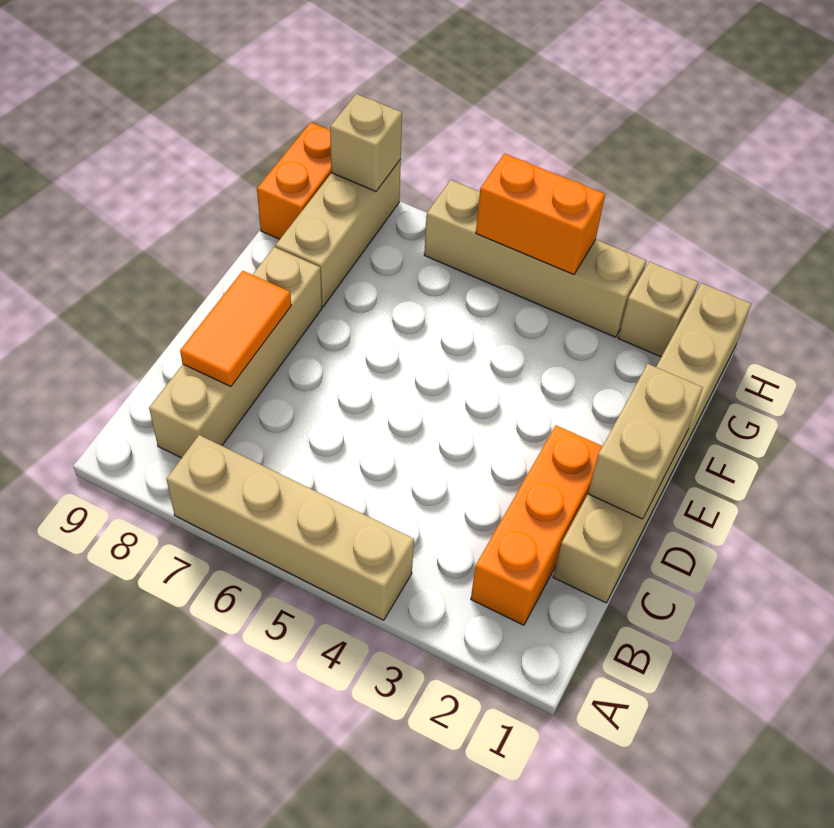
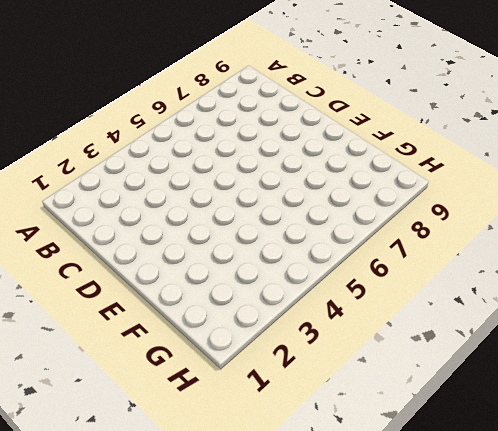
none -> tan 1x4 brick [166,435,414,620]
none -> orange 1x3 brick [471,425,602,625]
none -> tan 1x4 brick [149,247,322,458]

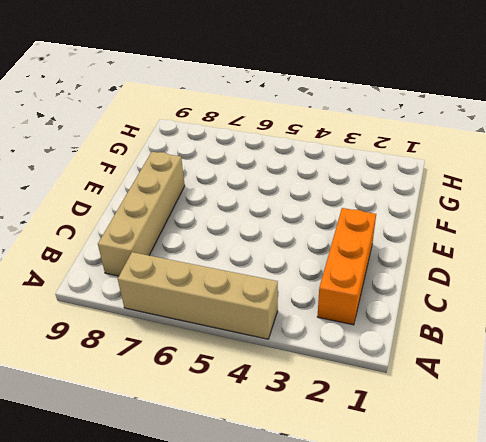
none -> tan 1x6 brick [553,283,751,603]
none -> tan 1x3 brick [275,159,401,307]
none -> orange 1x2 brick [257,122,331,239]

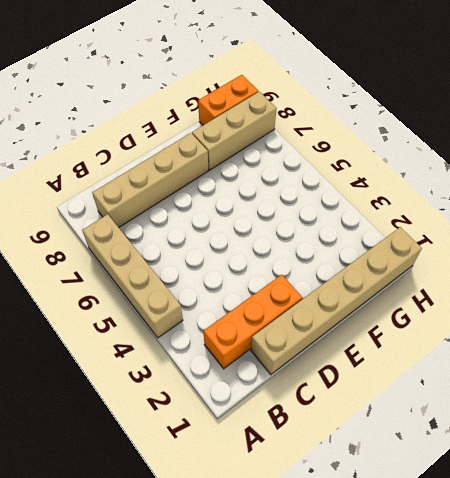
none -> tan 1x1 brick [618,262,698,357]
none -> tan 1x4 brick [424,180,646,337]
none -> orange 1x2 tile [180,271,291,387]

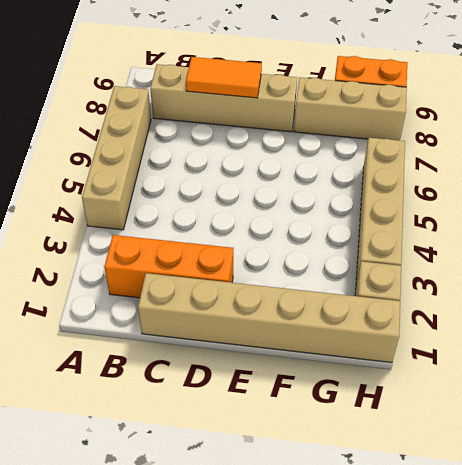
none -> tan 1x2 brick [588,364,703,519]
none -> orange 1x2 brick [476,154,605,275]
none -> tan 1x1 brick [330,94,402,191]

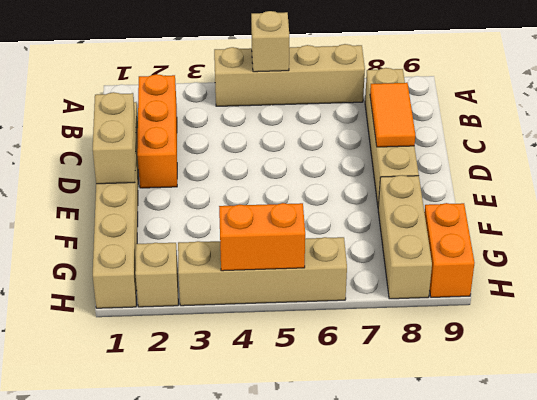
tan 1x1 brick [251,11,289,72] -> tan 1x1 brick moved to [330,94,402,191]

